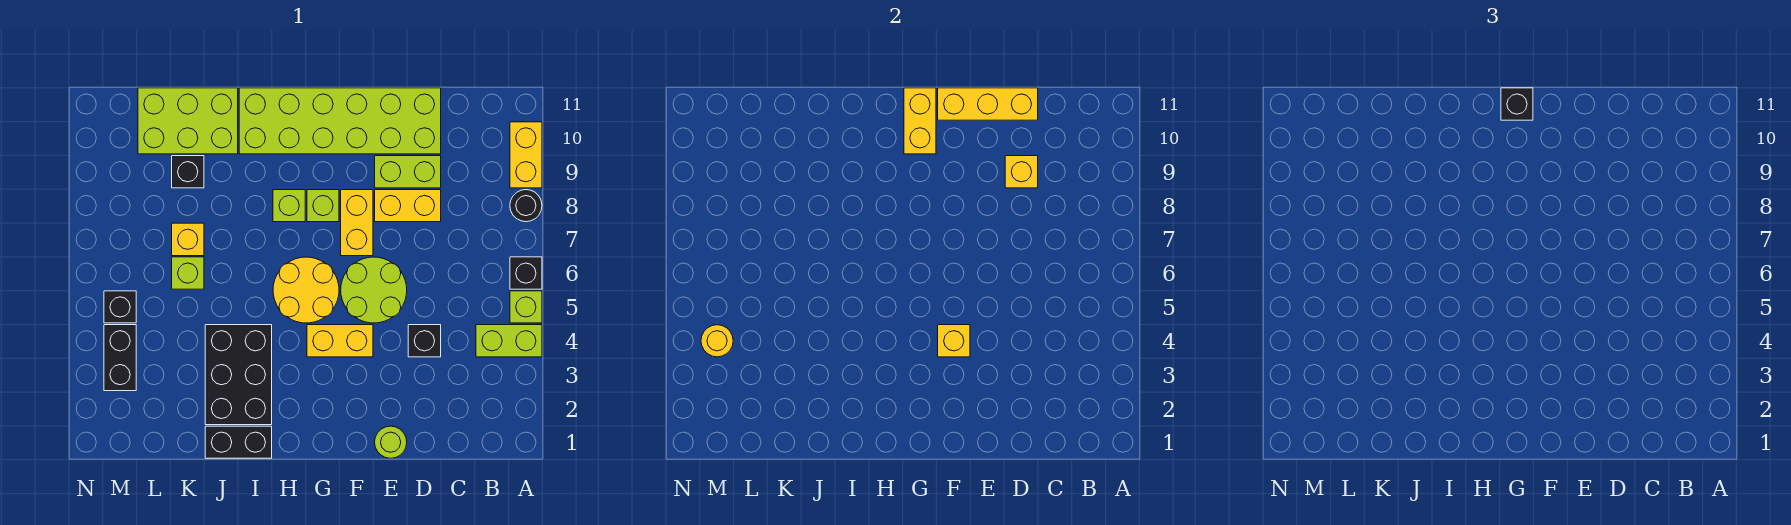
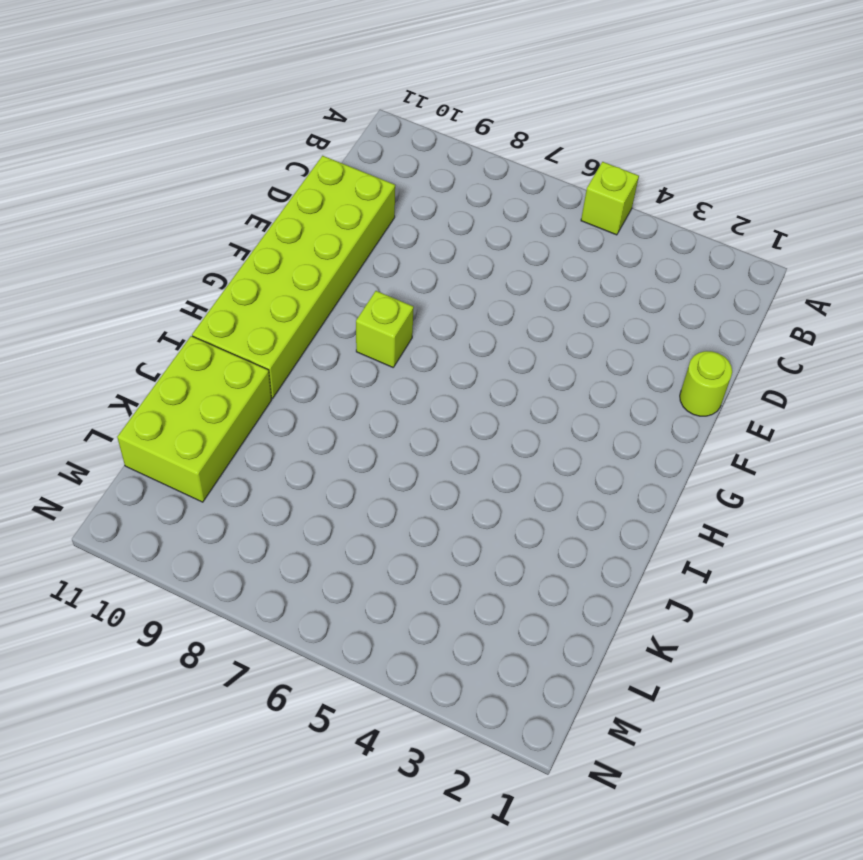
none -> lime 1x2 brick [476,325,542,357]
none -> black 1x1 brick [510,257,542,289]
none -> black 1x1 round brick [510,190,542,222]
none -> yellow 1x2 brick [510,122,542,188]

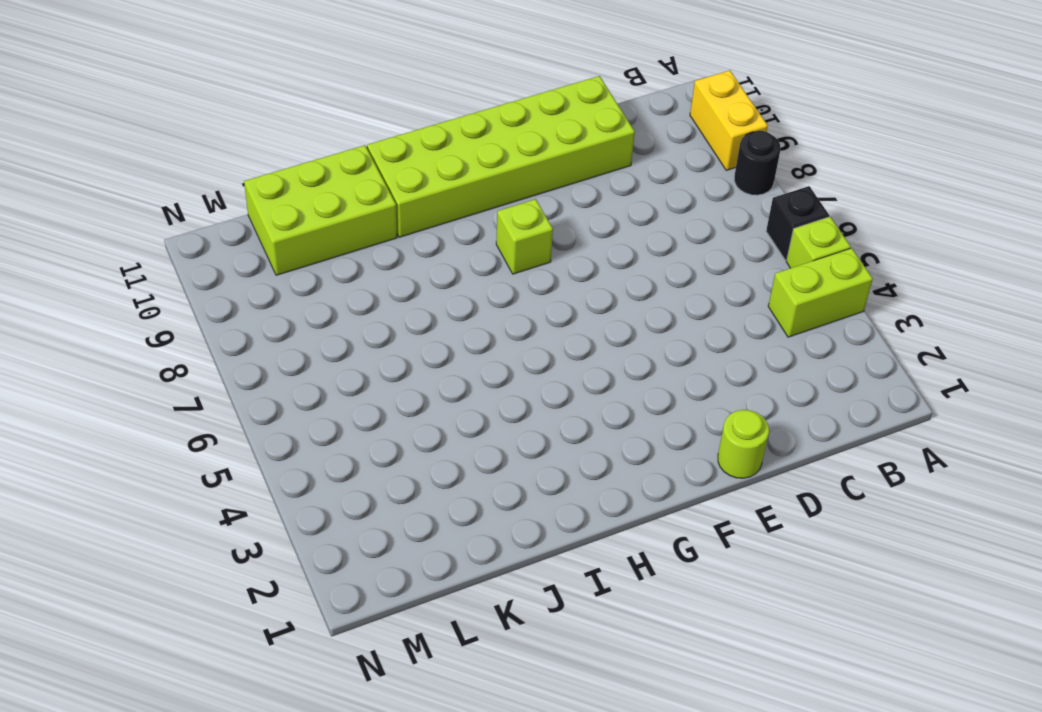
none -> black 1x1 brick [408,325,441,357]
none -> yellow 1x2 brick [375,190,441,222]
none -> lime 1x2 brick [375,156,441,188]
none -> lime 2x2 round brick [341,257,407,323]

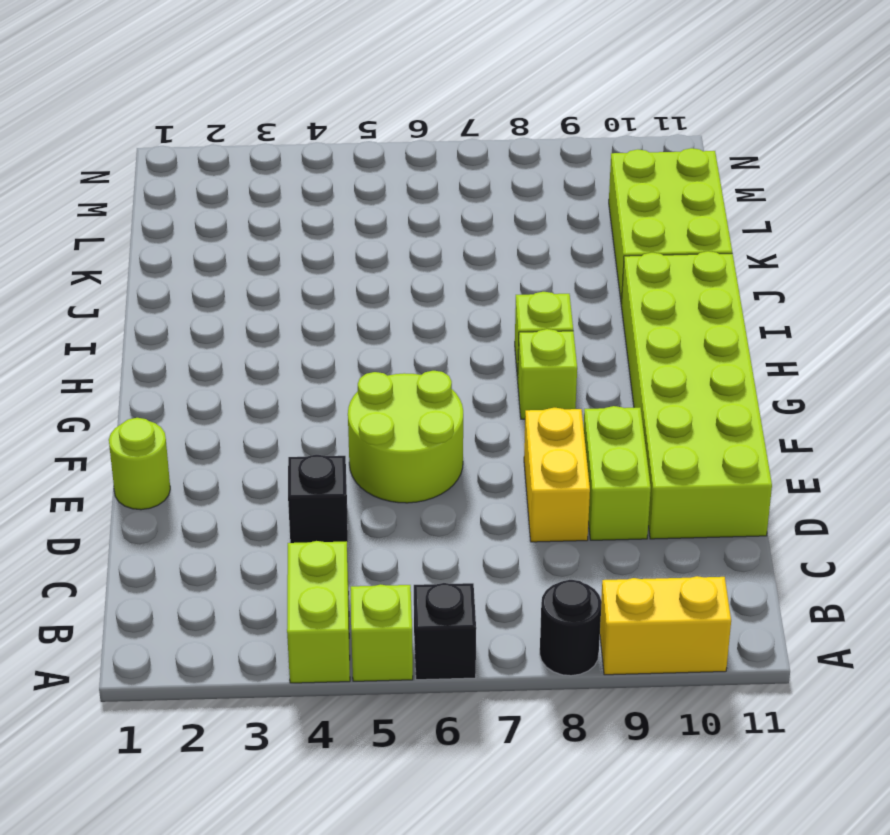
none -> yellow 1x2 brick [307,325,373,357]
none -> yellow 1x2 brick [341,190,373,256]
none -> yellow 2x2 round brick [273,257,339,323]
none -> black 1x2 brick [205,426,272,458]

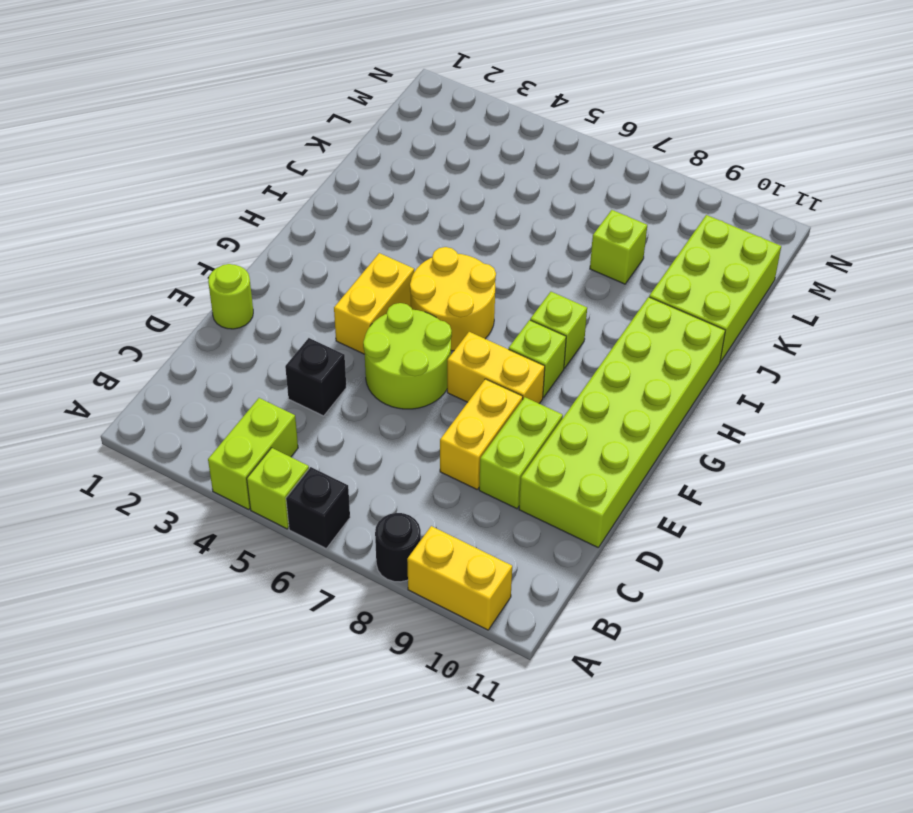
lime 1x1 brick [590,210,647,284] -> lime 1x1 brick moved to [172,257,204,289]
none -> black 1x2 brick [205,426,272,458]
none -> black 2x3 brick [205,325,272,425]
none -> yellow 1x1 brick [172,223,204,256]
none -> black 1x1 brick [172,156,204,188]

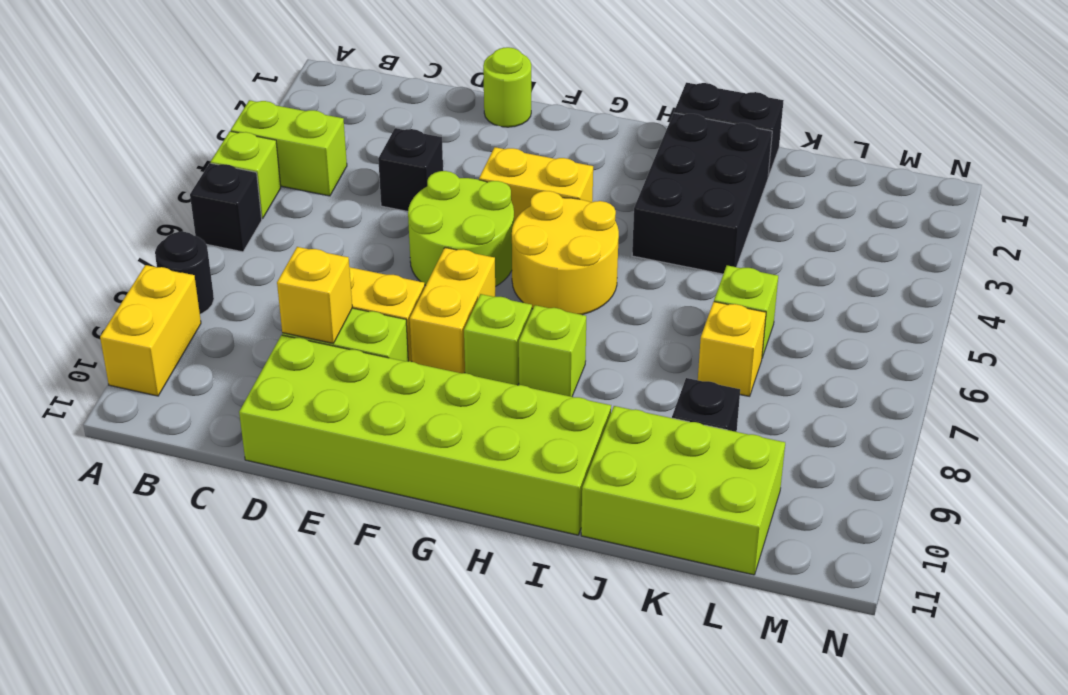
none -> black 1x2 brick [104,325,136,391]
none -> black 1x1 brick [104,291,136,323]
none -> yellow 1x3 brick [938,88,1038,120]
none -> yellow 1x1 brick [938,325,970,357]

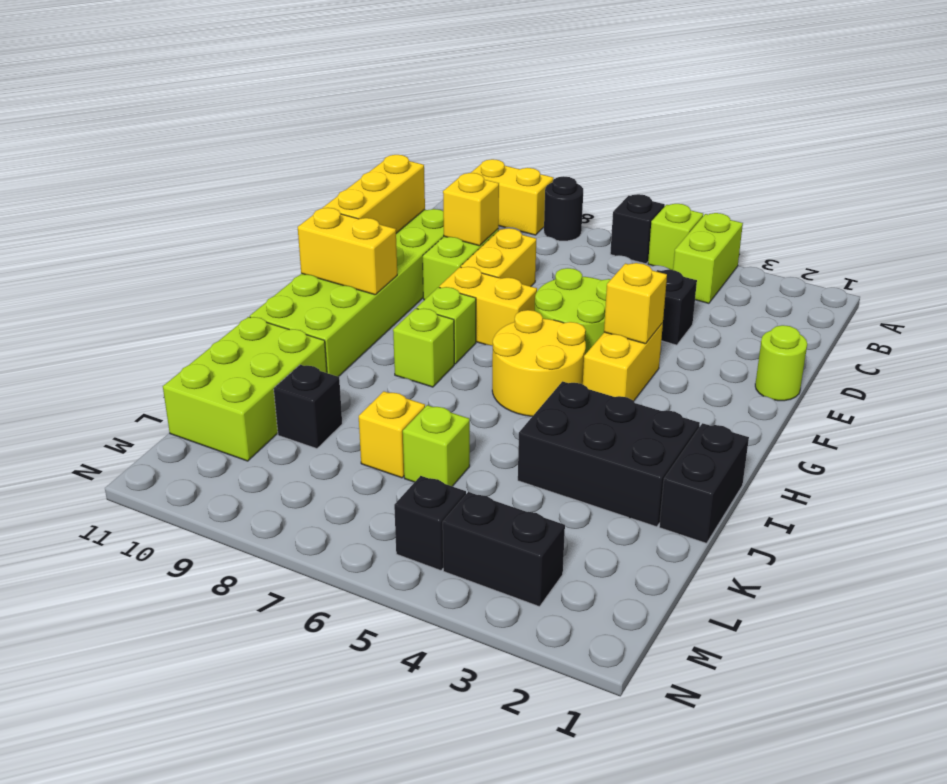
none -> yellow 1x1 round brick [701,325,733,357]
none -> black 1x1 brick [1501,88,1533,120]

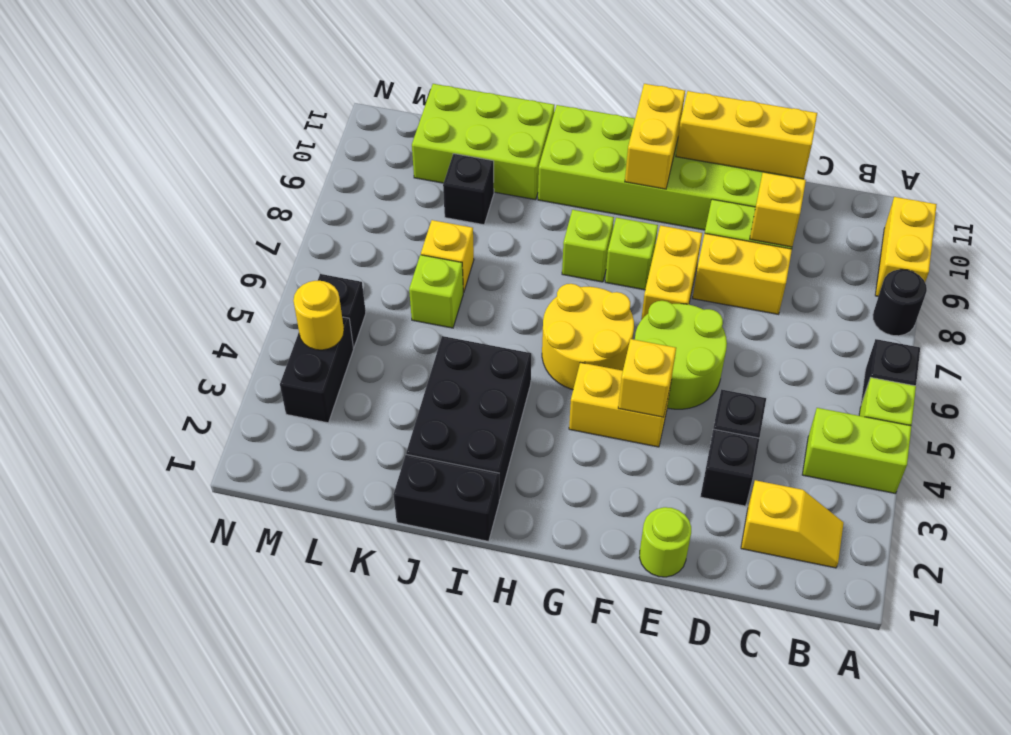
yellow 1x2 slope [741,480,844,568] -> none
black 1x1 brick [700,429,759,506] -> black 1x1 brick moved to [1501,88,1533,120]

